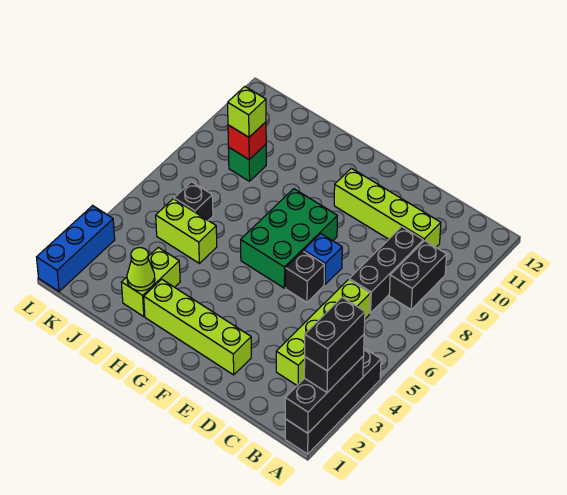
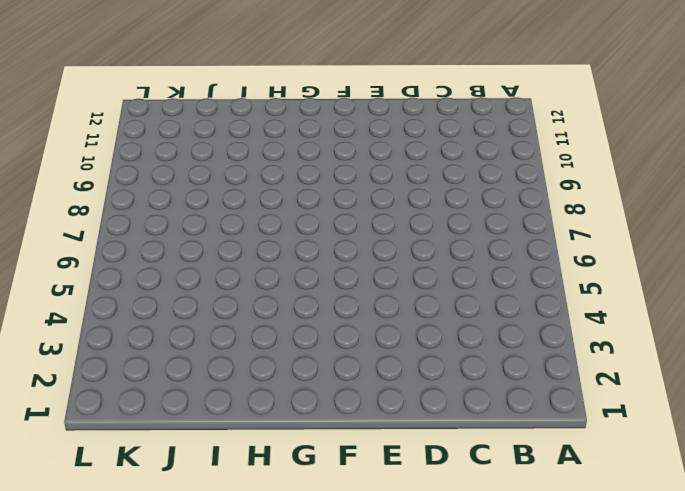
none -> black 1x4 brick [285,348,381,454]
none -> black 1x2 brick [389,241,447,309]
none -> lime 1x4 brick [276,280,370,385]

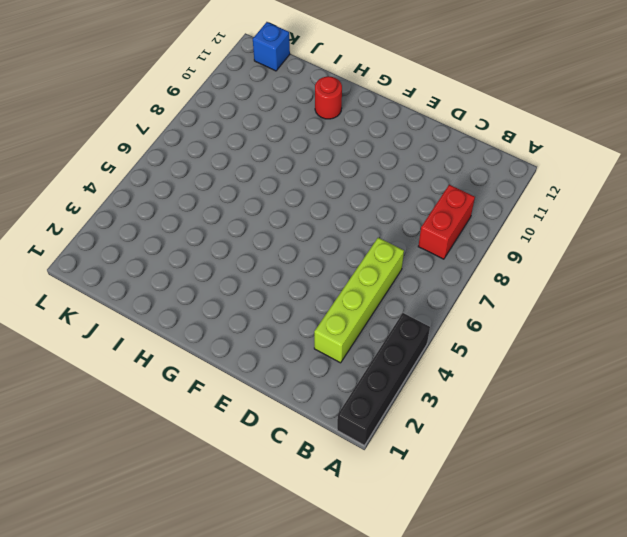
red 1x2 brick [418,185,475,259] -> black 1x2 brick [389,241,447,309]
red 1x1 round brick [315,76,342,119] -> none
blue 1x1 brick [253,22,290,71] -> blue 1x1 brick moved to [304,234,342,285]
none -> black 1x3 brick [349,227,423,313]
none -> lime 1x4 brick [334,168,441,247]
none -> lime 1x4 brick [144,279,251,375]

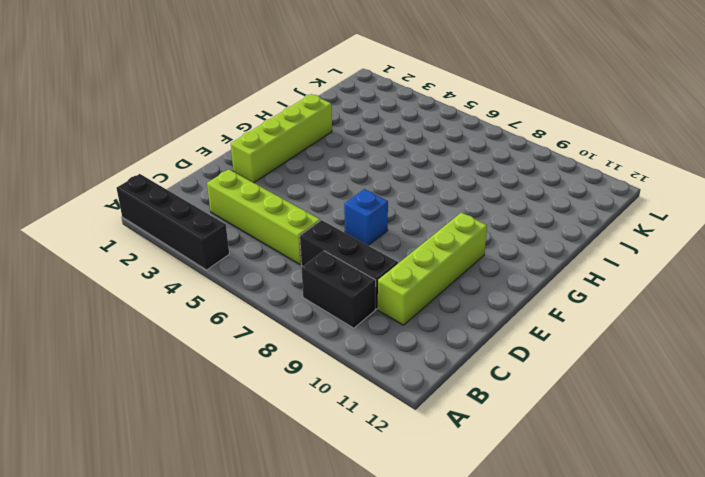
none -> black 1x1 brick [286,251,324,302]
none -> green 2x3 brick [241,189,337,288]
none -> lime 1x2 brick [122,247,180,317]

